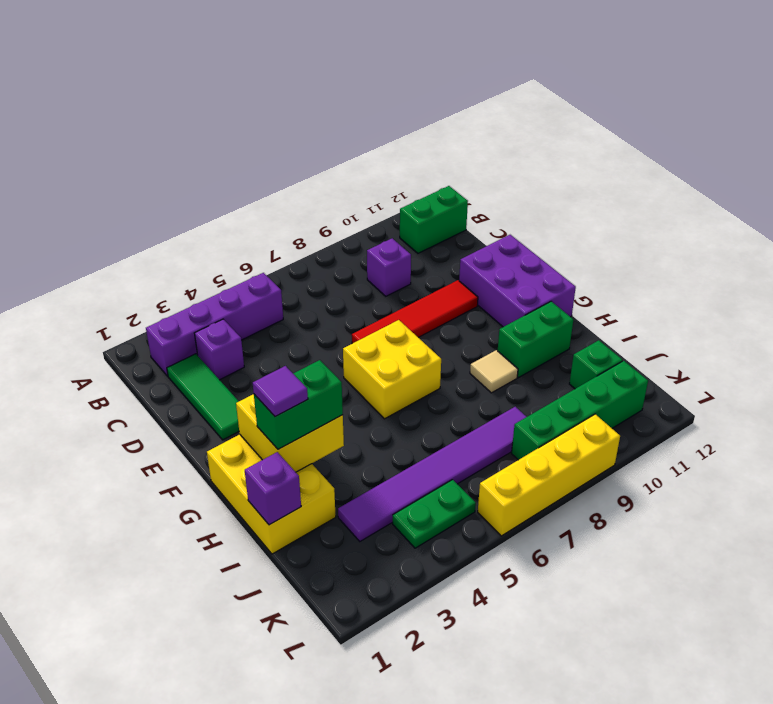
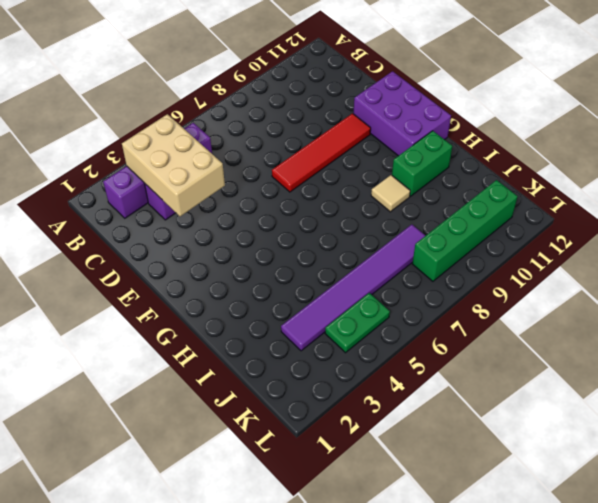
tan 2x3 brick [122,114,225,216] -> none
none -> green 1x2 brick [400,186,468,253]
none -> green 1x3 tile [167,354,239,440]
none -> purple 1x1 brick [367,238,411,296]

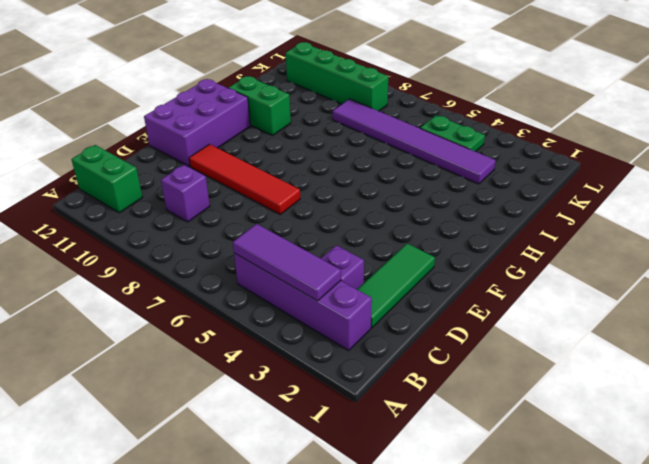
purple 1x3 tile [233,224,341,301] -> none
none -> yellow 2x2 brick [343,320,441,419]
none -> yellow 2x3 brick [207,434,336,554]
none -> tan 1x1 tile [470,350,518,393]

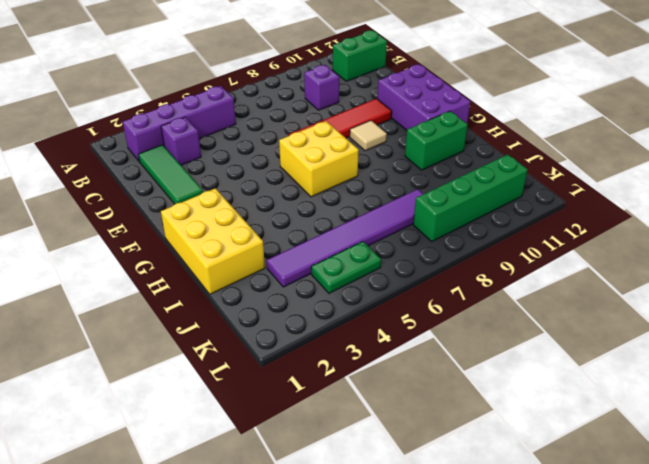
tan 1x1 tile [350,121,387,151] -> tan 1x1 tile moved to [470,350,518,393]
none -> green 1x1 brick [569,340,622,389]
none -> yellow 1x4 brick [478,414,620,536]
none -> yellow 2x2 brick [236,394,344,472]

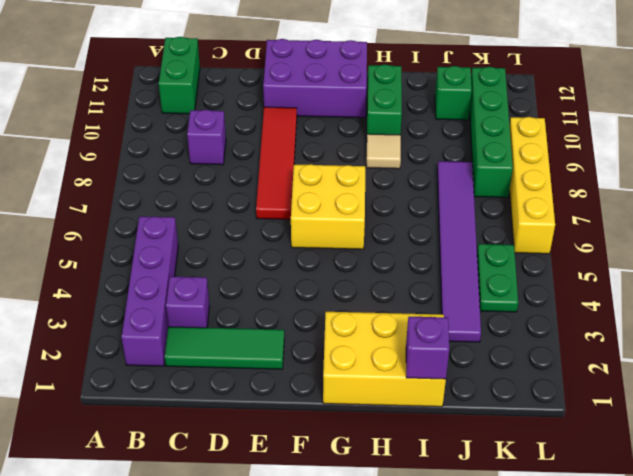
none -> yellow 2x2 brick [236,394,344,472]
none -> green 1x2 brick [254,360,343,449]
none -> purple 1x1 tile [253,366,308,417]

